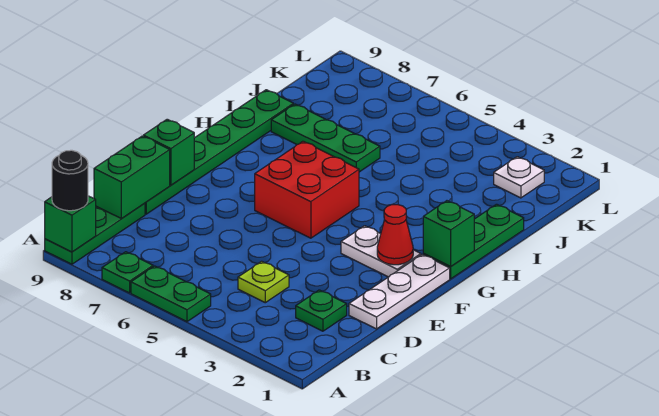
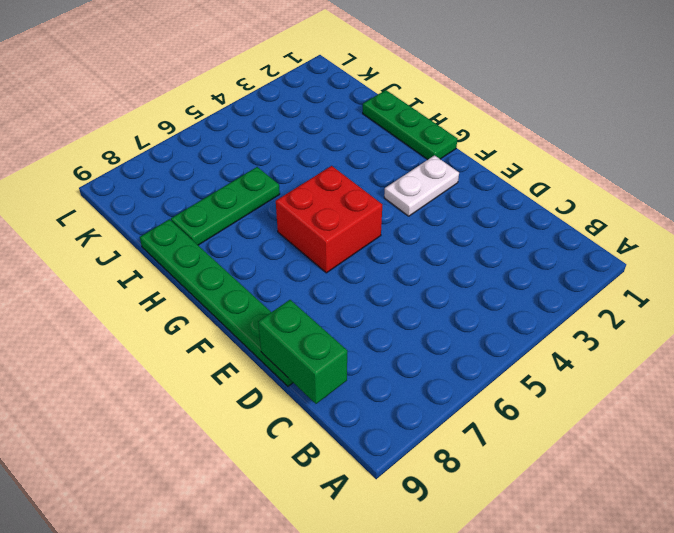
none -> green 1x2 plate [131,266,211,322]
none -> green 1x1 plate [102,252,153,293]
none -> green 1x3 plate [45,203,145,264]

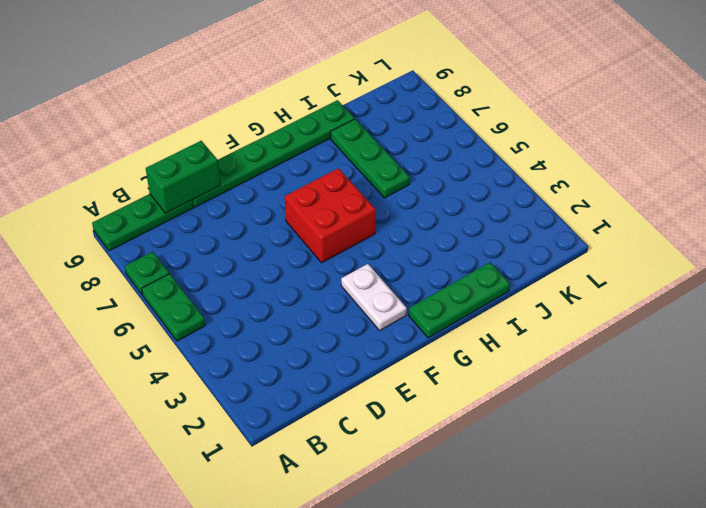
none -> green 1x1 plate [296,290,347,331]
none -> lime 1x1 plate [238,261,289,303]
none -> white 1x3 plate [349,254,450,329]

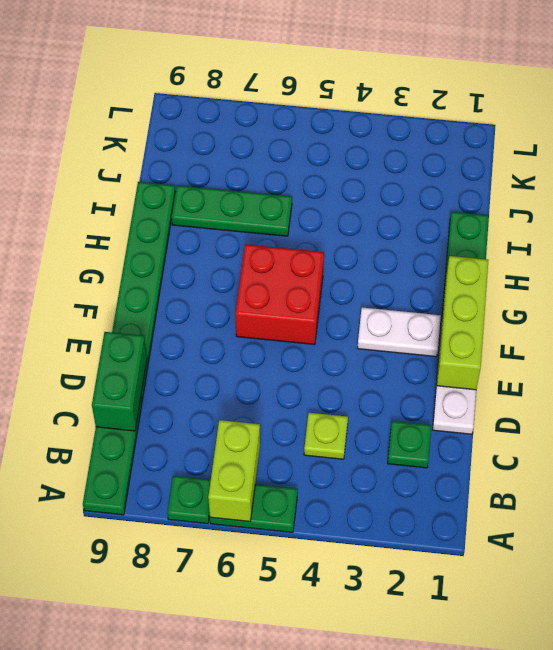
lime 1x2 brick [208,420,260,521] -> none
lime 1x3 brick [437,256,488,390] -> green 1x1 brick [423,201,474,267]
none -> white 1x1 plate [494,157,544,198]
none -> green 1x1 brick [45,196,96,252]
none -> green 1x1 brick [144,119,194,185]

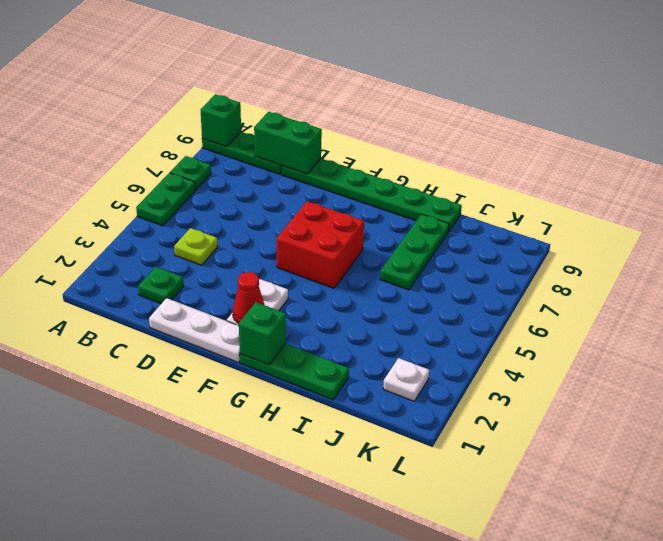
none -> green 1x1 brick [144,119,194,185]
none -> black 1x1 round brick [52,150,88,211]

